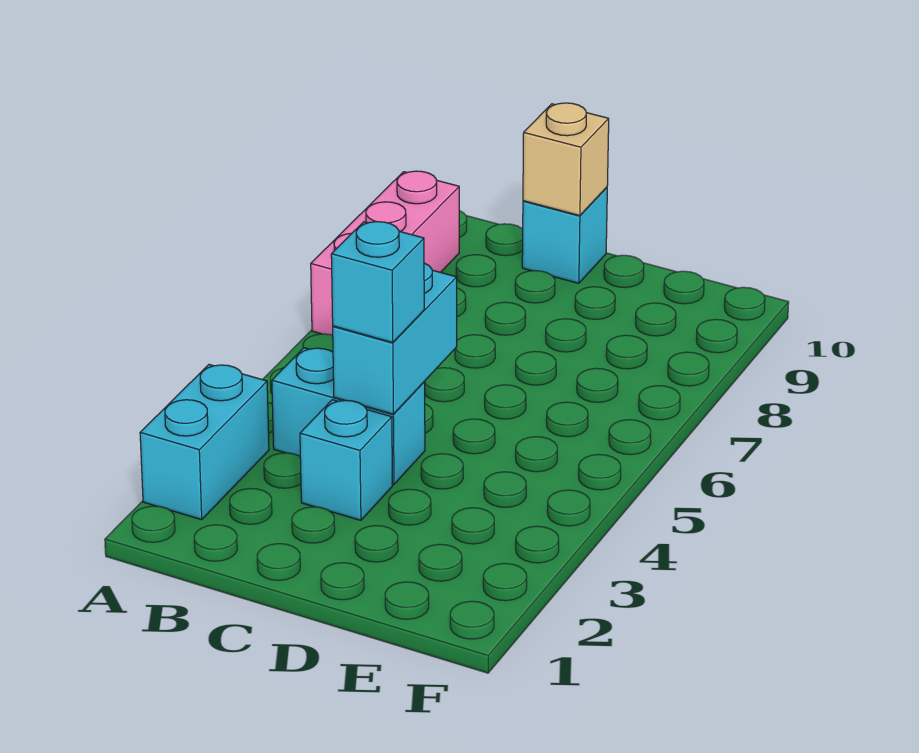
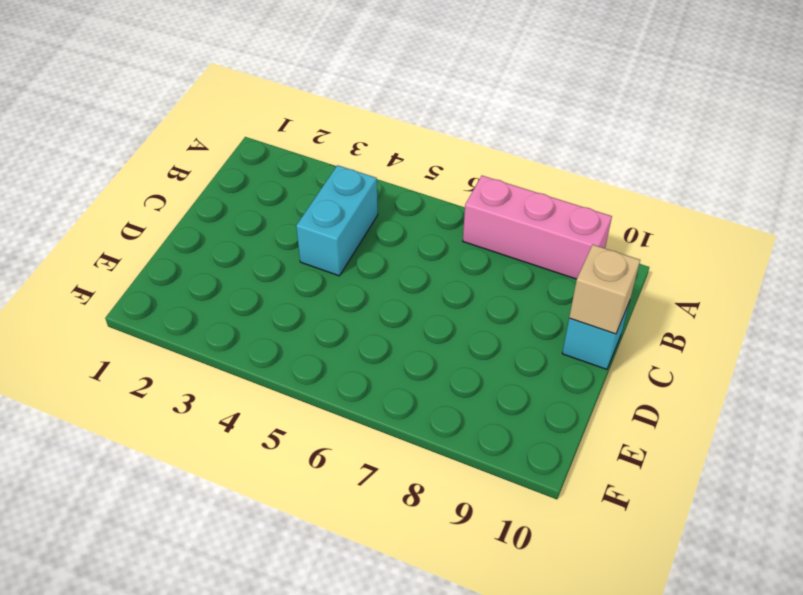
none -> cyan 1x2 brick [140,365,269,520]
none -> cyan 1x1 brick [300,400,393,520]

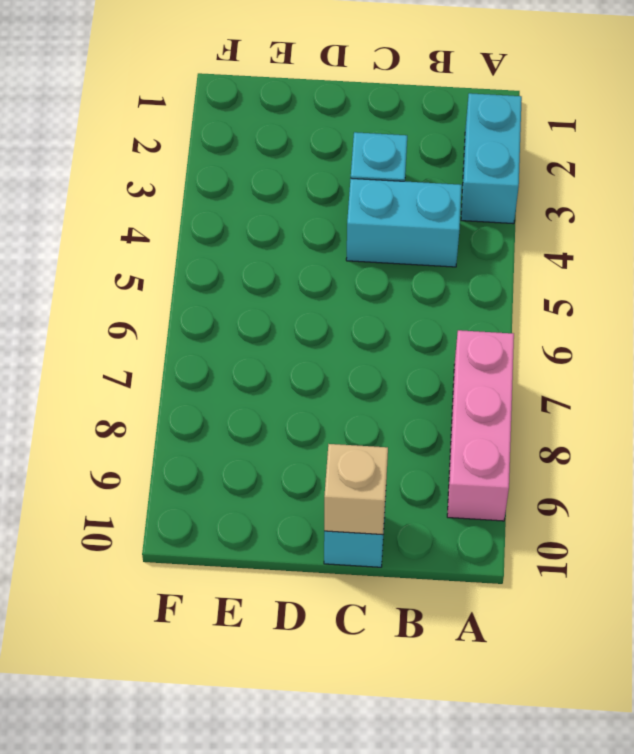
none -> cyan 1x2 brick [333,263,457,414]
none -> cyan 1x1 brick [331,222,424,343]

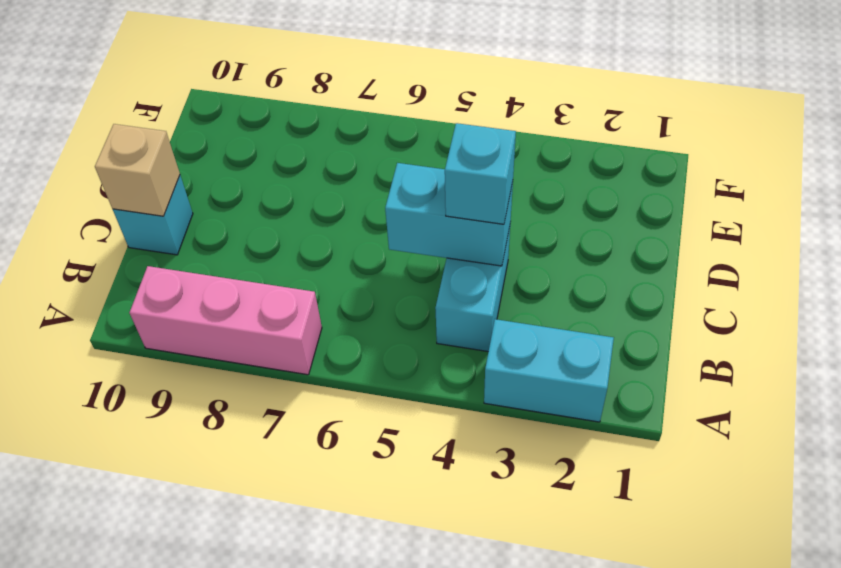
none -> cyan 1x1 brick [300,400,393,520]

